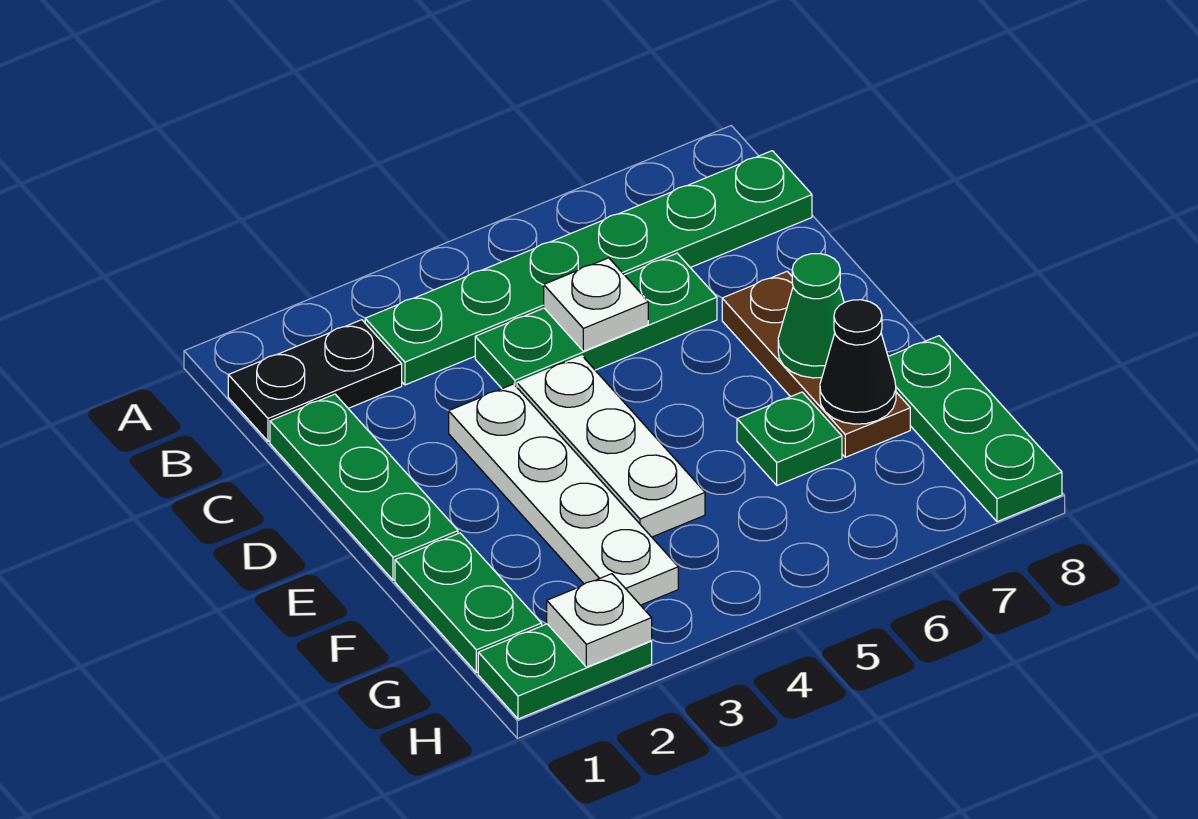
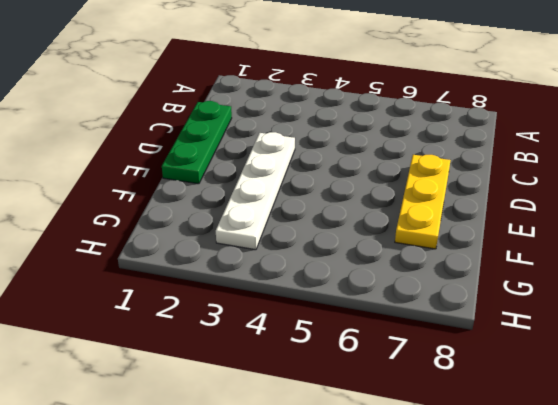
yellow 1x3 plate [395,155,451,249] -> brown 1x3 plate [722,271,910,457]
none -> black 1x2 plate [228,320,402,441]
none -> green 1x6 plate [365,151,812,385]
none -> green 1x3 plate [475,253,717,389]

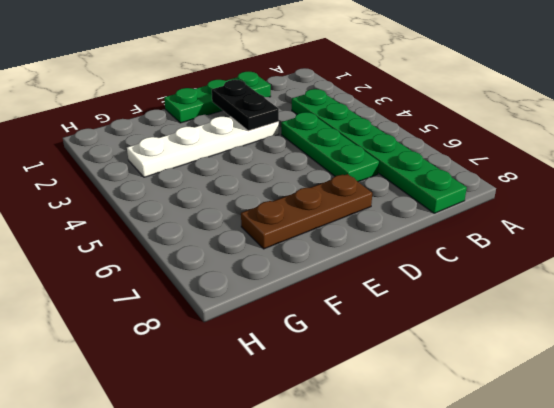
black 1x2 plate [212,80,279,131] -> black 1x2 plate moved to [228,320,402,441]
none -> white 1x3 plate [517,356,705,537]
none -> green 1x2 plate [395,533,542,673]
none -> green 1x1 plate [737,392,842,485]

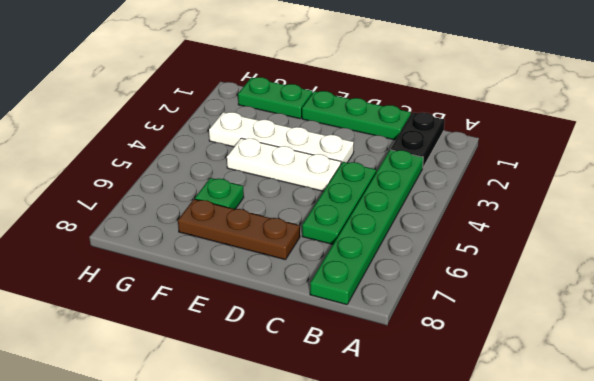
none -> green 1x3 plate [888,336,1062,522]
none -> green 1x2 plate [478,624,652,719]
none -> white 1x1 plate [544,258,648,351]

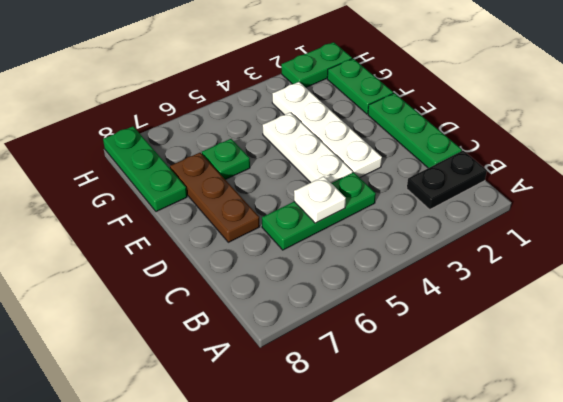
none -> green 1x6 plate [365,151,812,385]
none -> green 1x1 cone [778,254,844,378]
none -> black 1x1 cone [820,300,896,424]

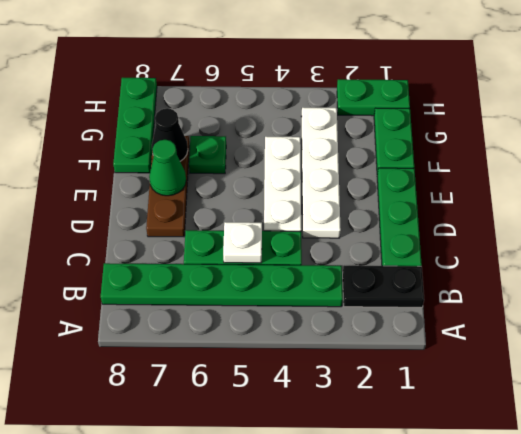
none -> white 1x1 plate [547,574,652,667]

